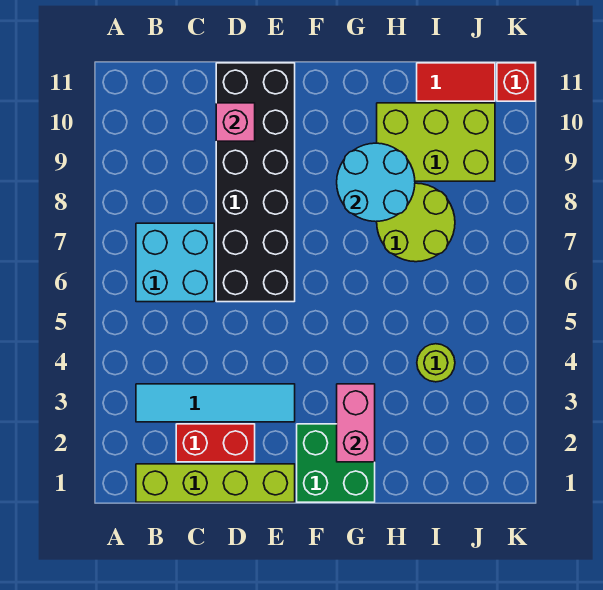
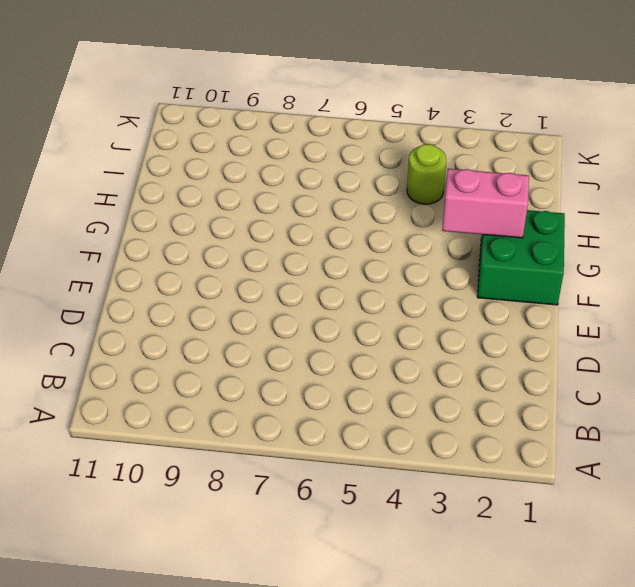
none -> lime 1x4 brick [136,464,295,502]
none -> cyan 1x4 tile [136,384,295,422]
none -> cyan 2x2 brick [136,223,214,302]

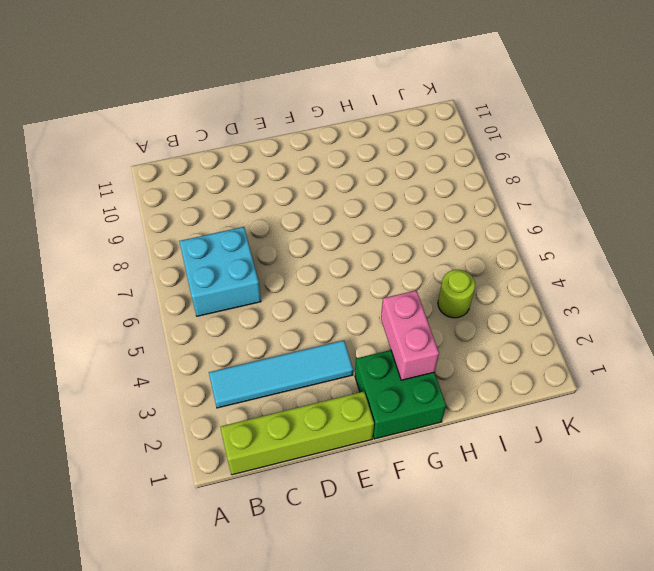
none -> red 1x2 brick [176,424,255,462]
none -> black 2x6 brick [216,63,295,302]
none -> lime 2x2 round brick [377,183,455,262]

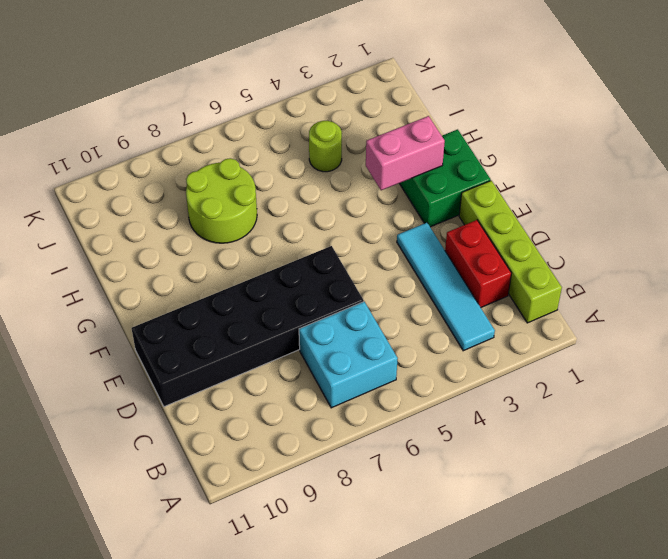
none -> lime 2x3 brick [377,103,495,181]
none -> red 1x2 tile [417,63,495,101]
none -> red 1x1 brick [497,63,535,101]

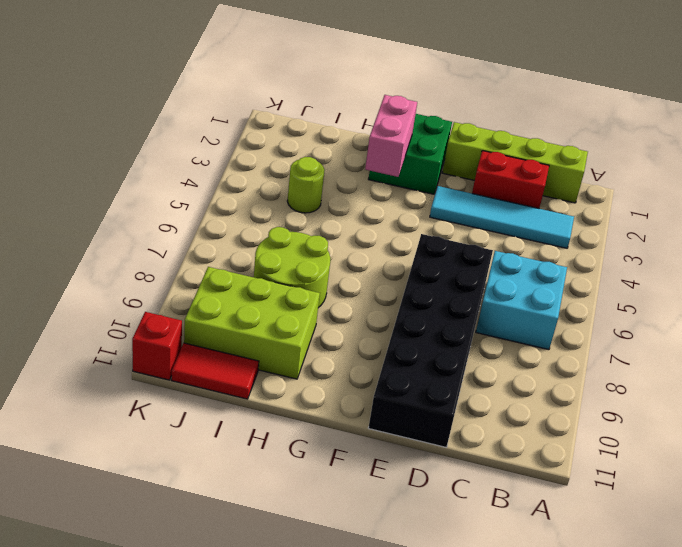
none -> pink 1x1 brick [216,103,255,141]
none -> cyan 2x2 round brick [337,143,415,222]

